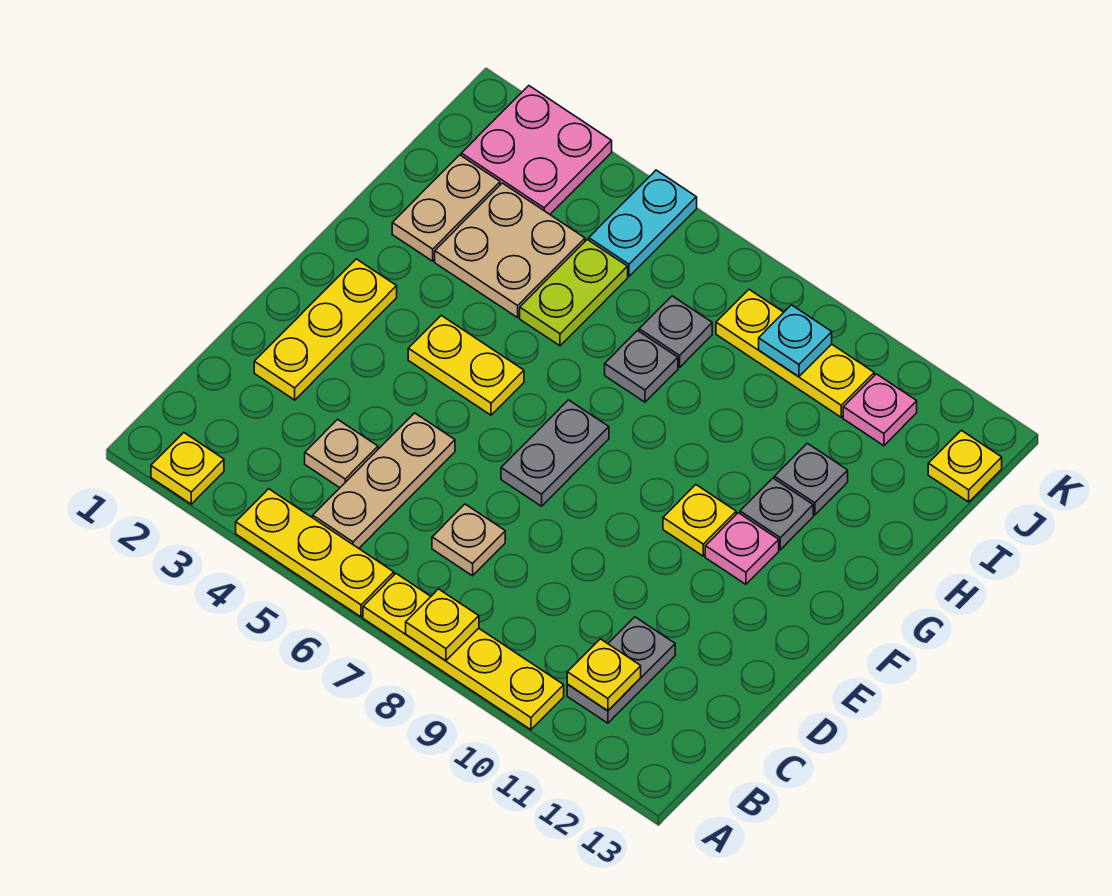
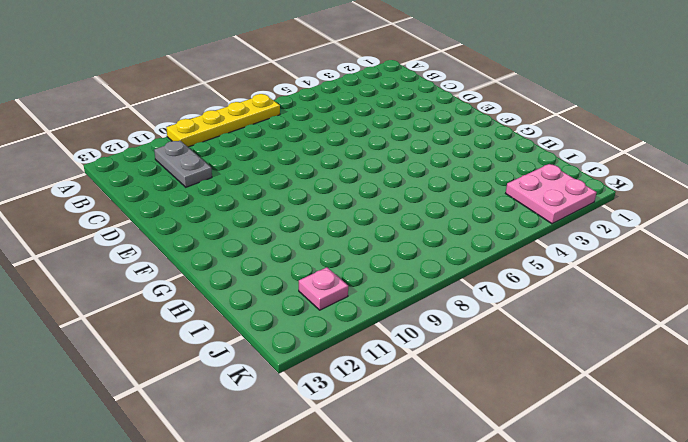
none -> yellow 1x1 plate [151,433,224,504]
none -> yellow 1x3 plate [236,489,394,617]
none -> tan 1x3 plate [313,413,455,548]

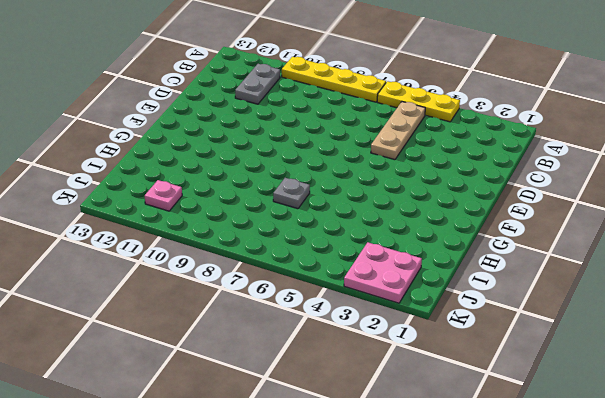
none -> yellow 1x1 plate [151,433,224,504]
none -> tan 1x1 plate [305,419,378,488]
none -> tan 1x1 plate [432,504,505,576]

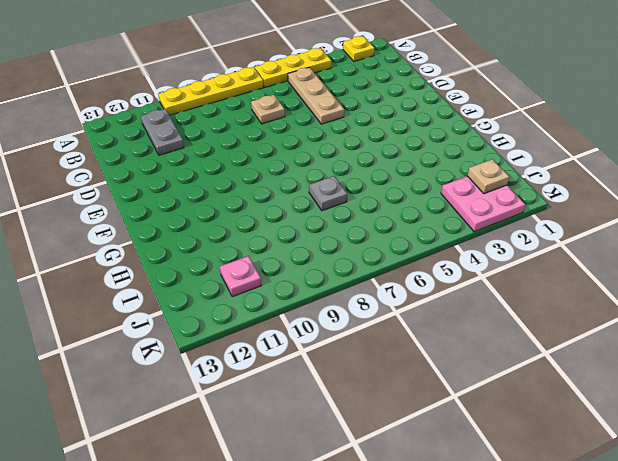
tan 1x1 plate [467,159,509,194] -> tan 1x1 plate moved to [305,419,378,488]
none -> yellow 1x3 plate [254,259,397,400]
none -> grey 1x2 plate [501,400,609,506]
none -> yellow 1x2 plate [408,315,524,415]

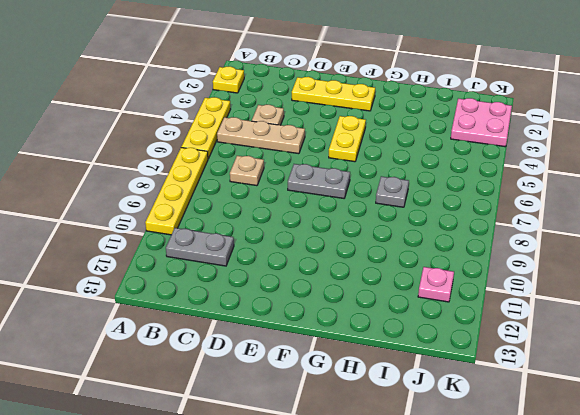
none -> yellow 1x1 plate [663,485,736,556]
none -> pink 1x1 plate [705,513,779,584]
none -> grey 1x1 plate [740,478,813,550]

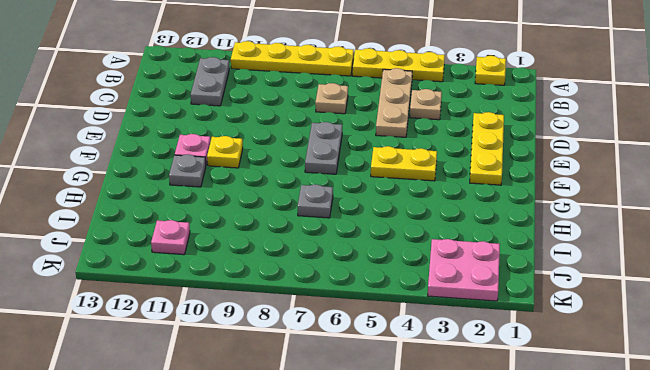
none -> tan 1x2 plate [392,155,500,261]
none -> tan 2x2 plate [435,183,585,318]
none -> lime 1x2 plate [520,240,628,346]

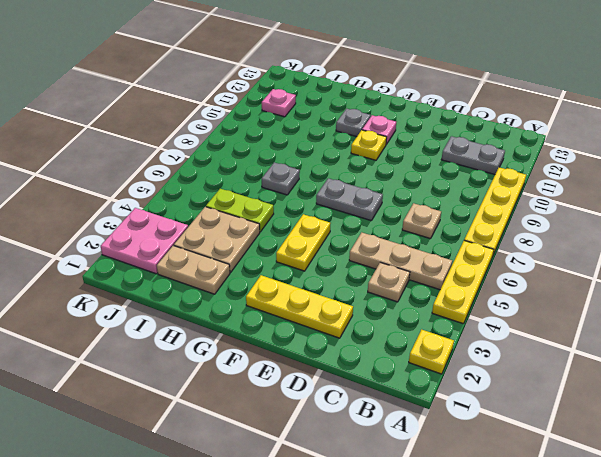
none -> grey 1x1 plate [774,443,848,515]
none -> grey 1x1 plate [639,296,712,368]
none -> cyan 1x2 plate [589,170,697,276]

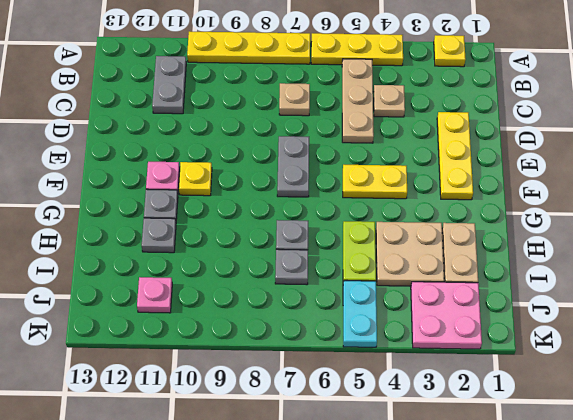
none -> yellow 1x3 plate [716,290,874,417]
none -> yellow 1x1 plate [928,430,1002,502]
none -> yellow 1x1 plate [406,589,479,661]

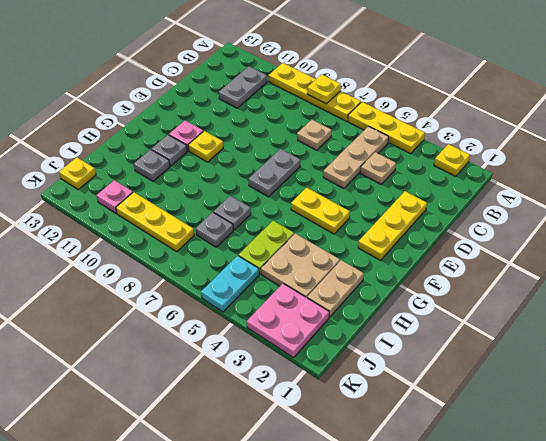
none -> yellow 1x1 plate [567,639,641,711]
none -> cyan 1x1 plate [759,305,832,377]

